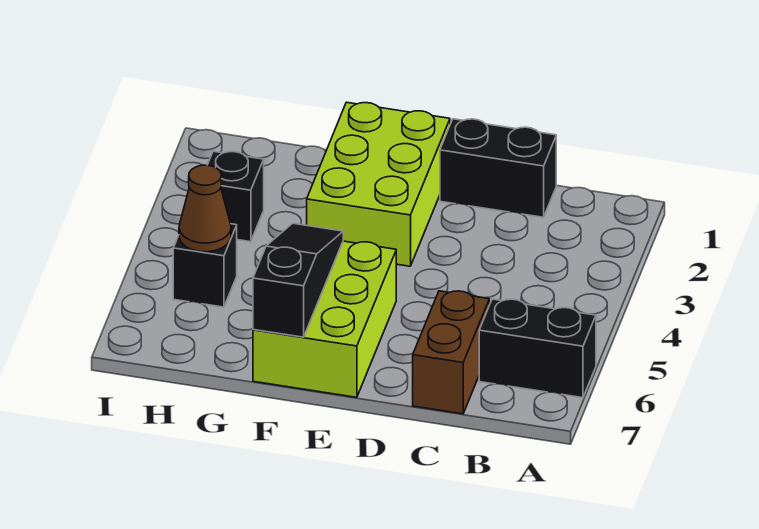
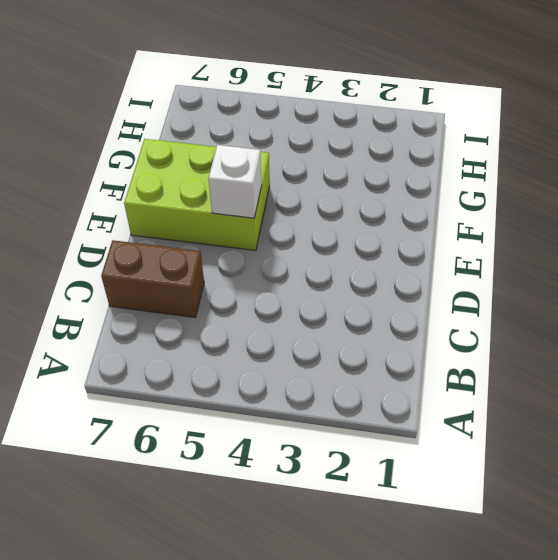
white 1x1 brick [208,145,262,218] -> none
none -> black 1x2 brick [479,299,596,398]
none -> black 1x2 brick [440,119,556,217]

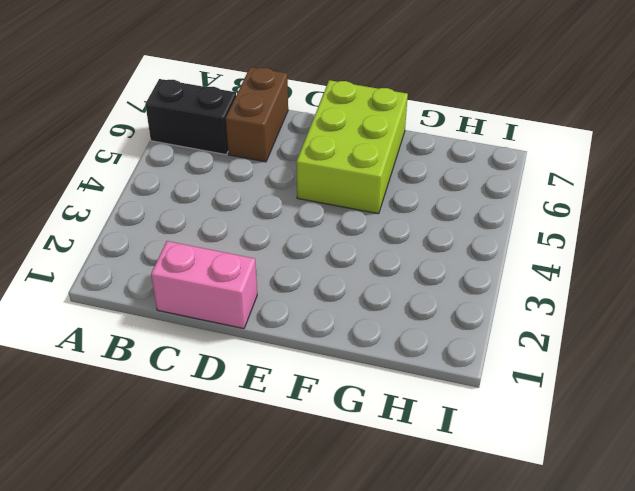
pink 1x2 brick [151,241,257,329] -> black 1x2 brick [440,119,556,217]
none -> lime 2x3 brick [307,102,450,266]
none -> black 1x1 brick [208,151,264,242]

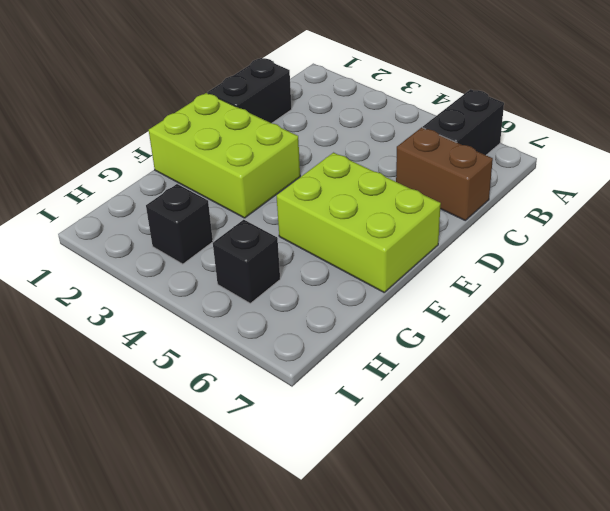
none -> black 1x3 slope [253,223,343,337]
none -> brown 1x1 cone [179,165,231,252]

